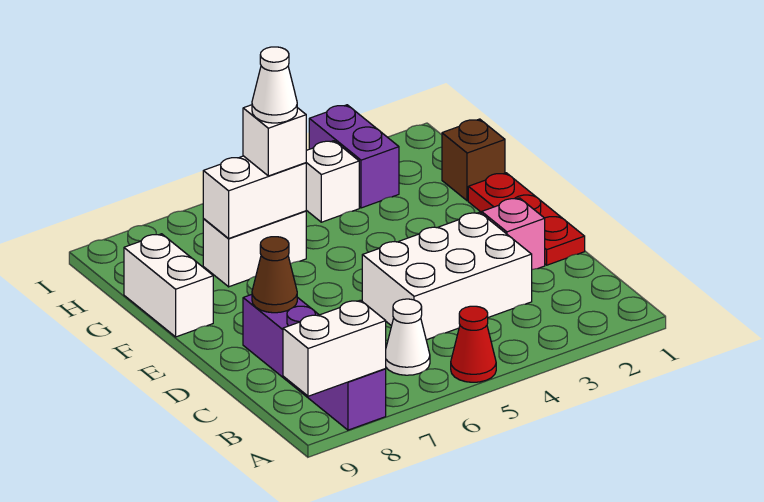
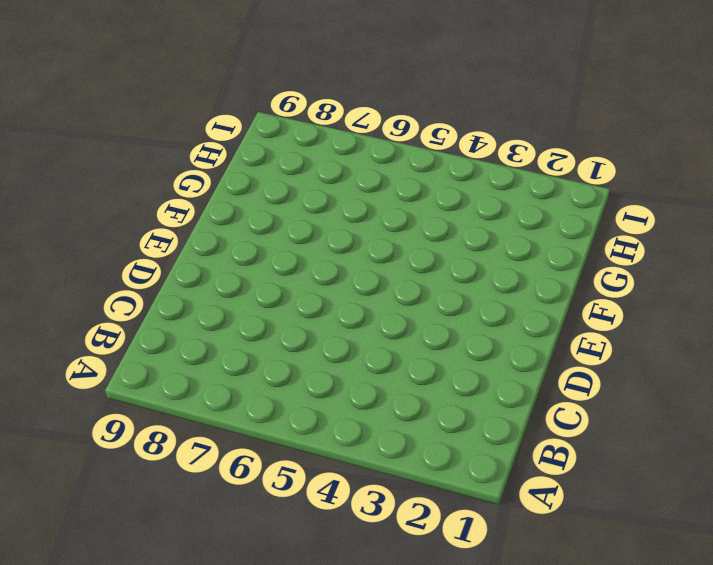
none -> red 1x1 cone [451,306,496,382]
none -> purple 1x4 brick [243,295,386,430]
none -> white 1x1 cone [386,299,430,375]

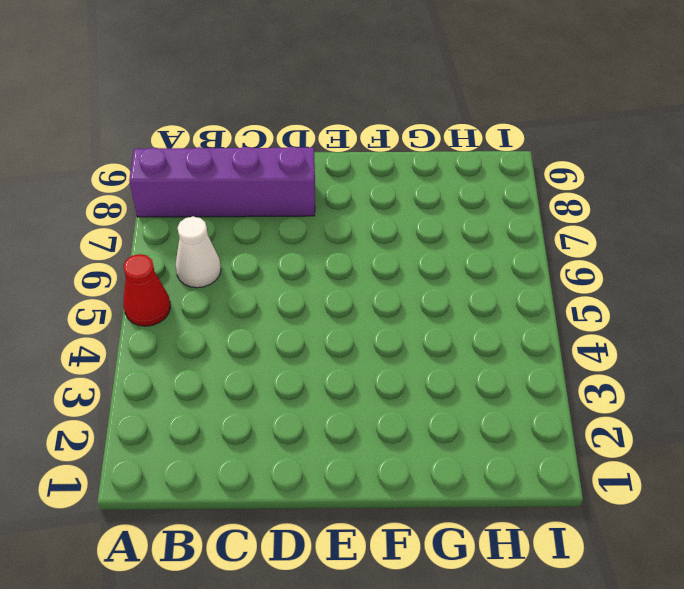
none -> white 2x3 brick [362,212,532,340]
none -> red 1x3 plate [468,173,585,265]
none -> pink 1x1 brick [482,198,545,270]

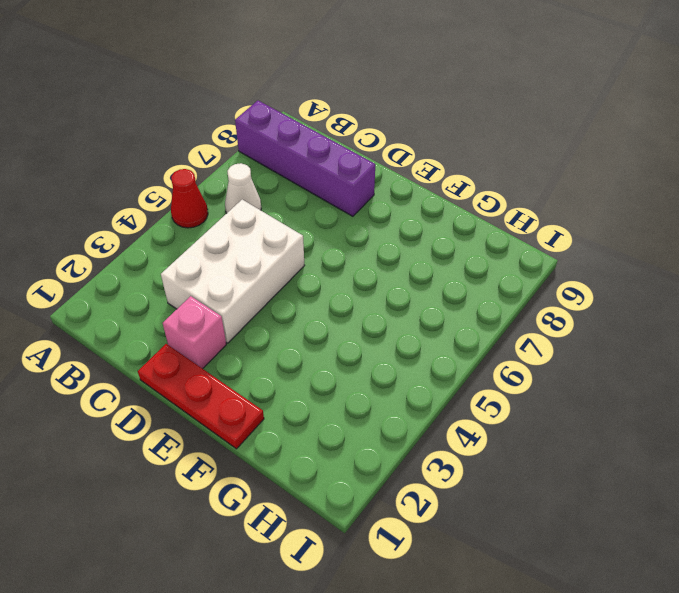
none -> white 1x2 brick [124,234,213,337]
none -> brown 1x1 brick [442,119,505,201]
none -> white 1x2 brick [203,211,306,287]

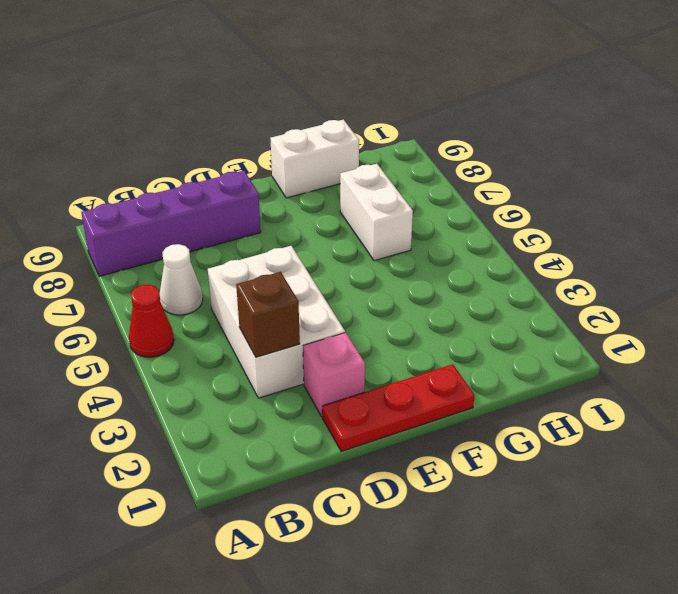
brown 1x1 brick [236,272,300,357] -> brown 1x1 brick moved to [442,119,505,201]
none -> purple 1x2 brick [309,105,399,208]
none -> white 1x1 brick [306,141,359,222]
none -> white 1x2 brick [283,300,386,396]

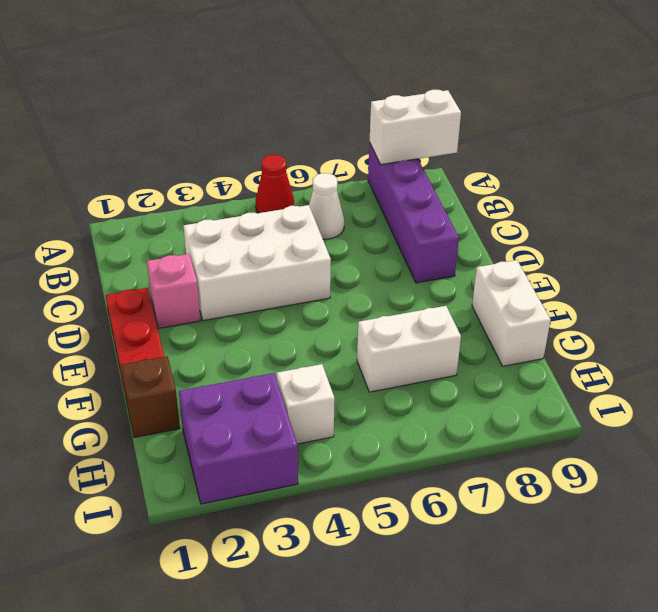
purple 2x2 brick [179,373,298,504] -> purple 1x2 brick [309,105,399,208]
none -> brown 1x1 cone [252,237,297,313]
none -> white 1x2 brick [203,156,306,239]
none -> white 1x1 brick [243,105,306,176]

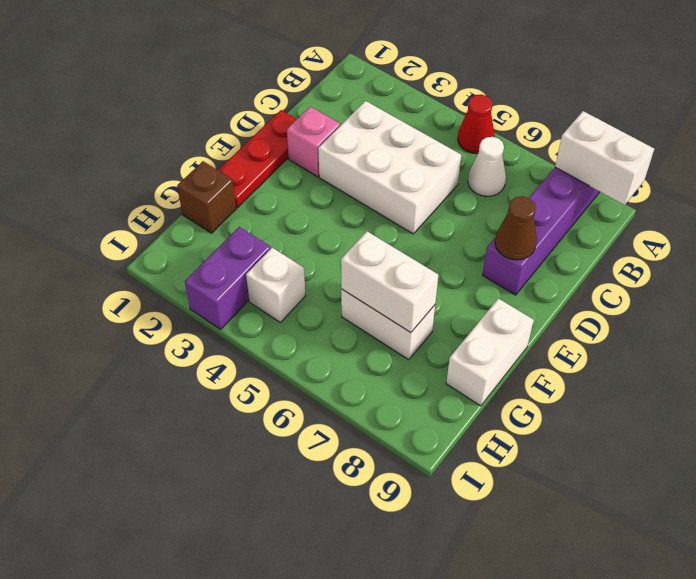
none -> white 1x1 brick [243,105,306,176]
none -> white 1x1 cone [252,47,297,123]

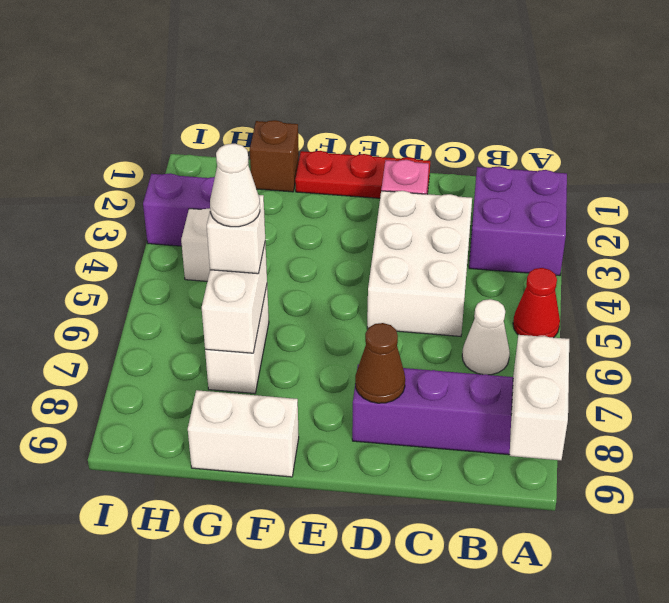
purple 2x2 brick [469,166,567,276] -> none

